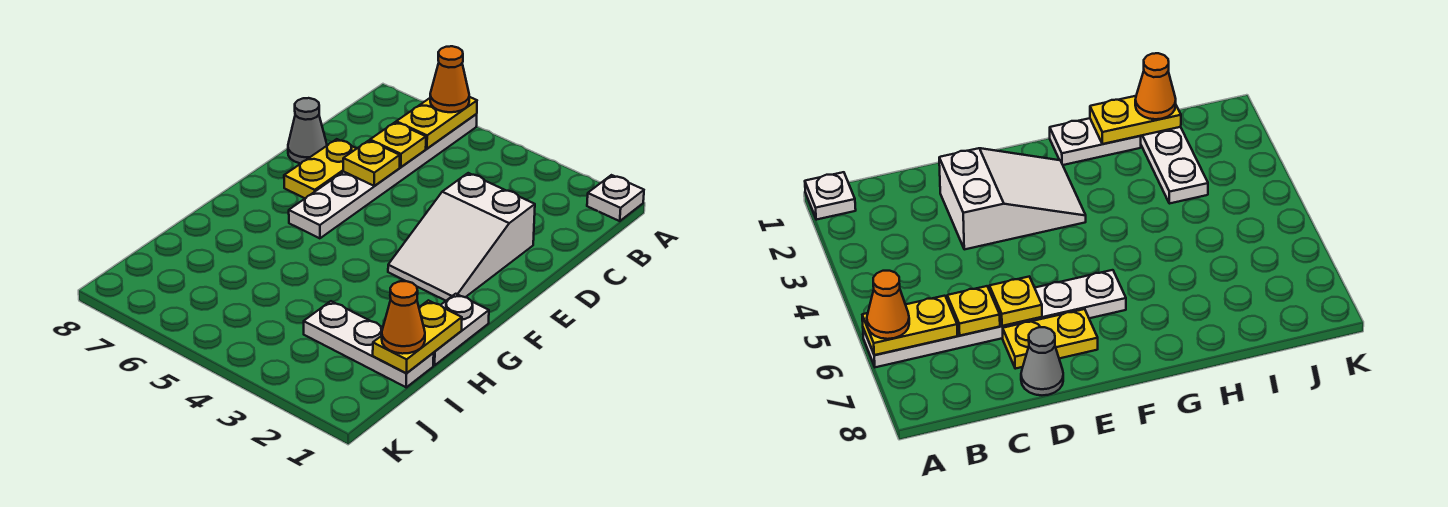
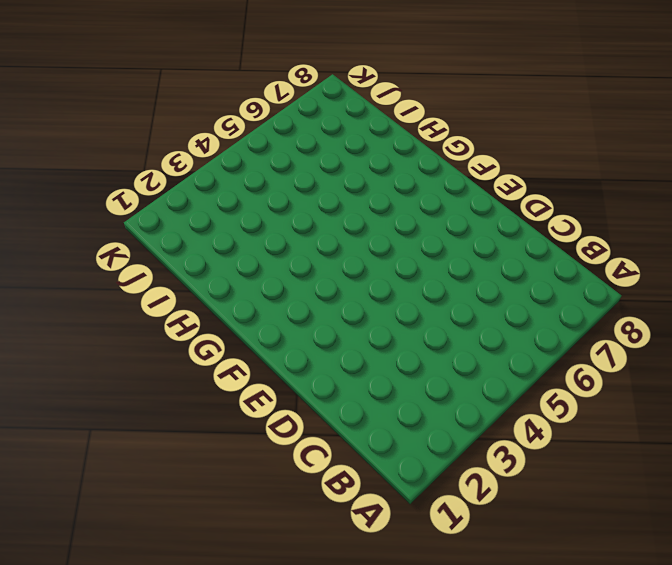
none -> white 1x1 plate [587,175,644,221]
none -> white 1x6 plate [289,114,477,238]
none -> white 2x3 slope [388,173,535,301]

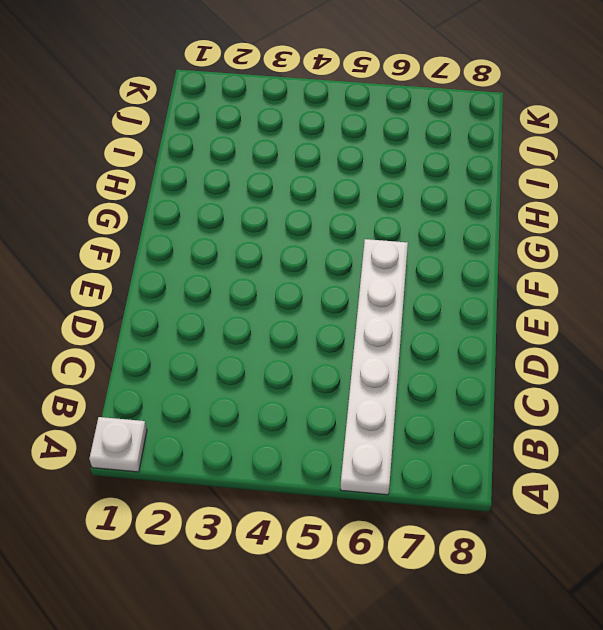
none -> white 2x3 slope [388,173,535,301]
none -> yellow 1x2 plate [284,139,357,198]
none -> grey 1x1 cone [288,98,327,164]

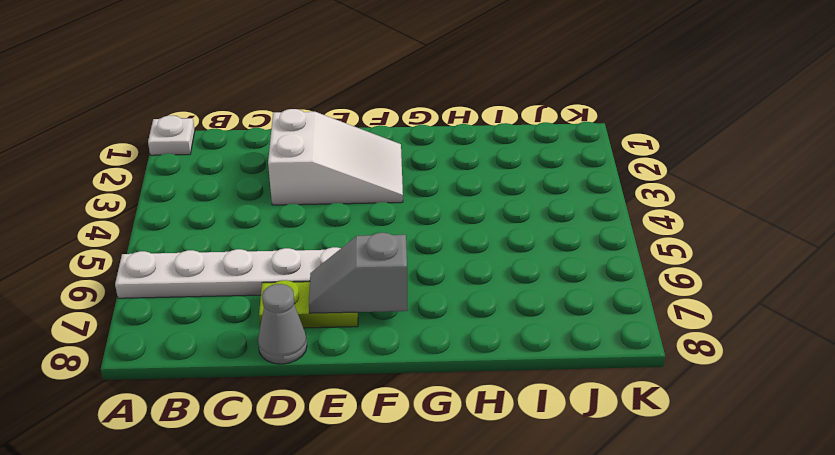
lime 1x2 plate [259,280,358,328] -> yellow 1x2 plate [284,139,357,198]
grey 1x2 slope [309,233,407,313] -> none
none -> white 1x2 plate [433,294,489,365]
none -> white 1x3 plate [304,301,434,387]
none -> yellow 1x2 plate [396,97,477,149]

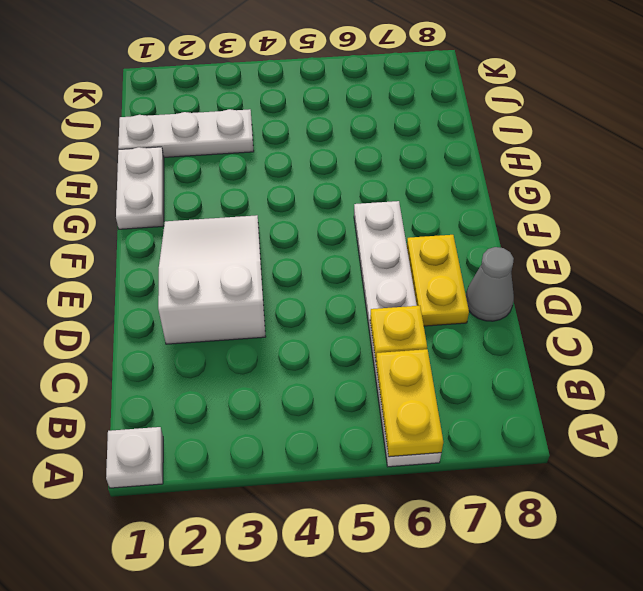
none -> yellow 1x1 plate [343,141,400,186]
none -> yellow 1x2 plate [373,300,462,373]
none -> orange 1x1 cone [430,46,469,112]

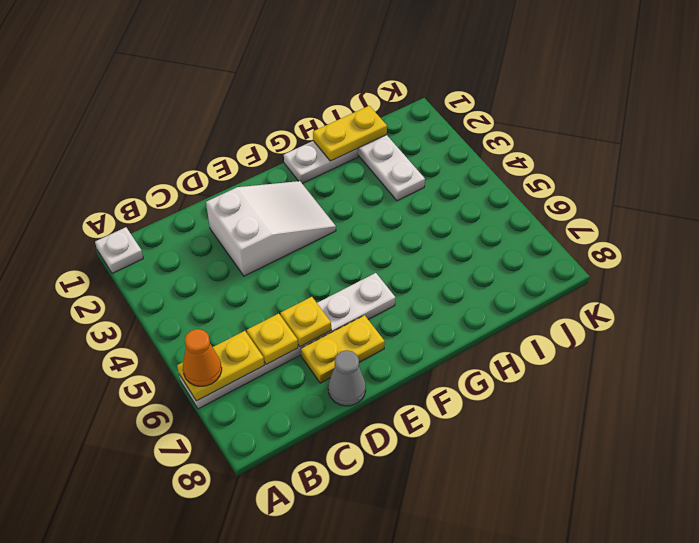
none -> orange 1x1 cone [381,281,425,354]

